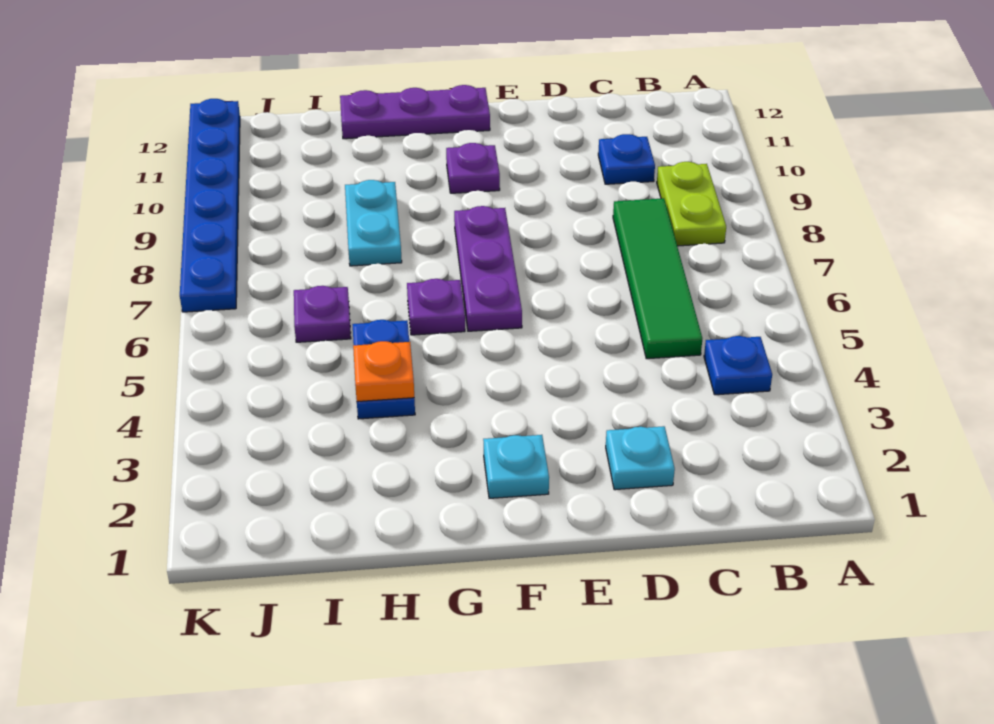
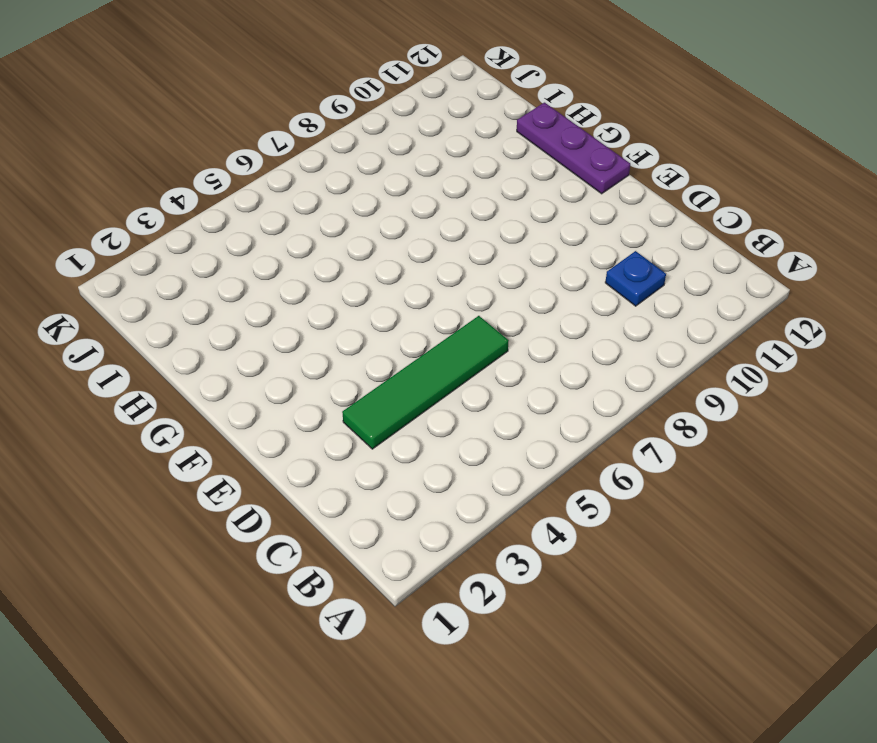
green 1x4 tile [342,316,509,449] -> green 1x4 tile moved to [613,198,702,359]
none -> blue 1x1 plate [704,336,772,395]
none -> lime 1x2 plate [657,162,726,246]
none -> cyan 1x1 plate [606,426,675,490]

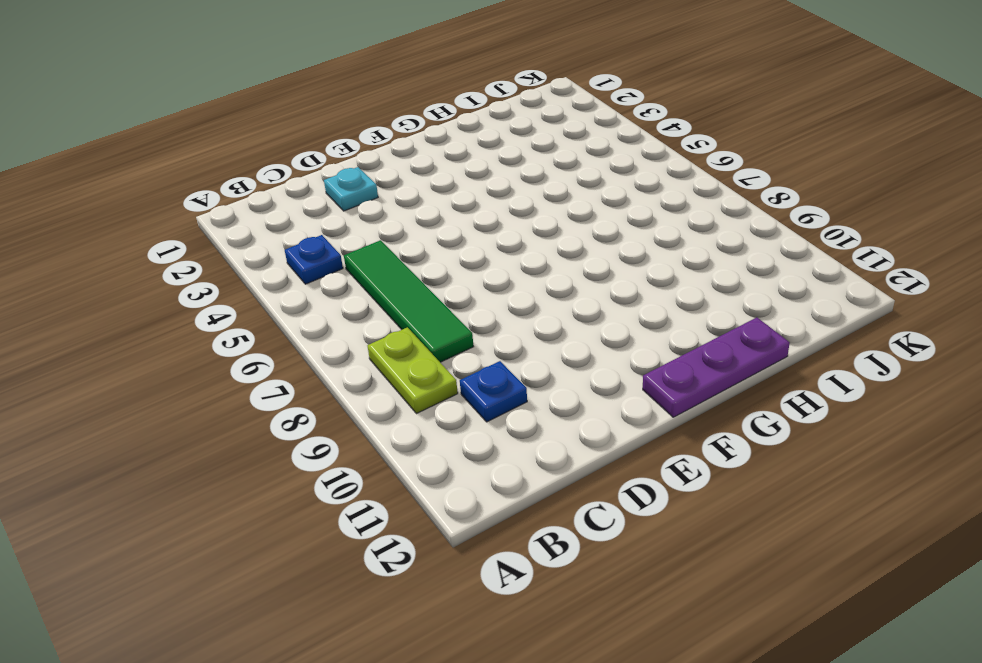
none -> cyan 1x1 plate [483,435,549,498]
none -> purple 1x3 plate [454,206,522,331]
none -> purple 1x1 plate [446,143,500,193]

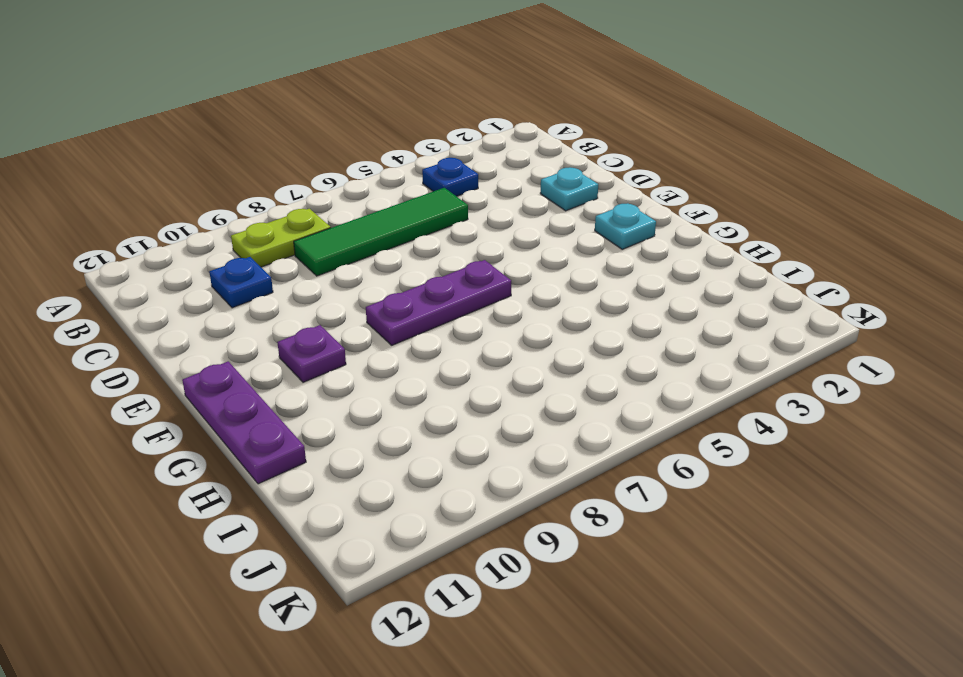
none -> purple 1x1 plate [407,279,465,335]
none -> blue 1x2 plate [352,320,415,419]
none -> cyan 1x2 plate [345,180,402,266]

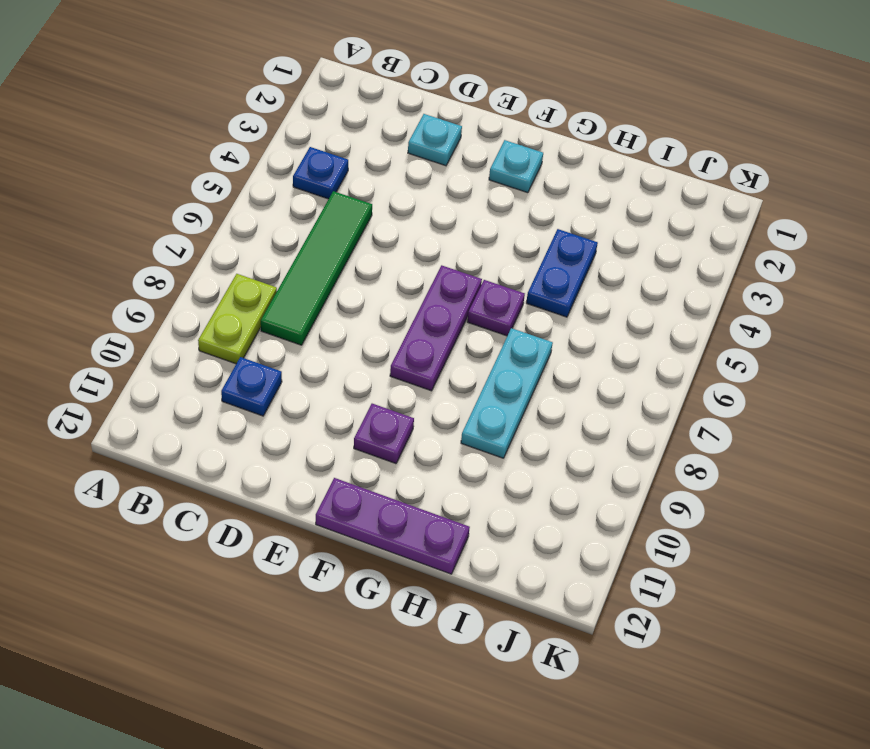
cyan 1x3 plate [461,328,553,458] -> cyan 1x2 plate [345,180,402,266]
none -> purple 1x1 plate [294,286,351,342]
none -> blue 1x6 plate [180,99,240,312]
none -> orange 1x1 plate [353,341,414,402]

